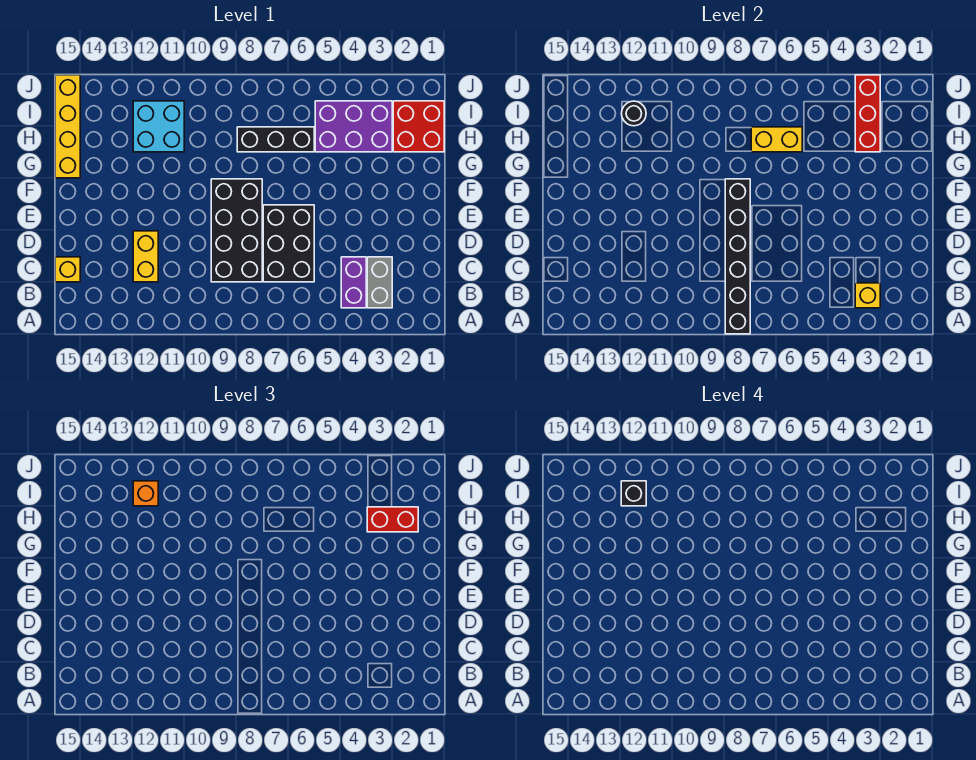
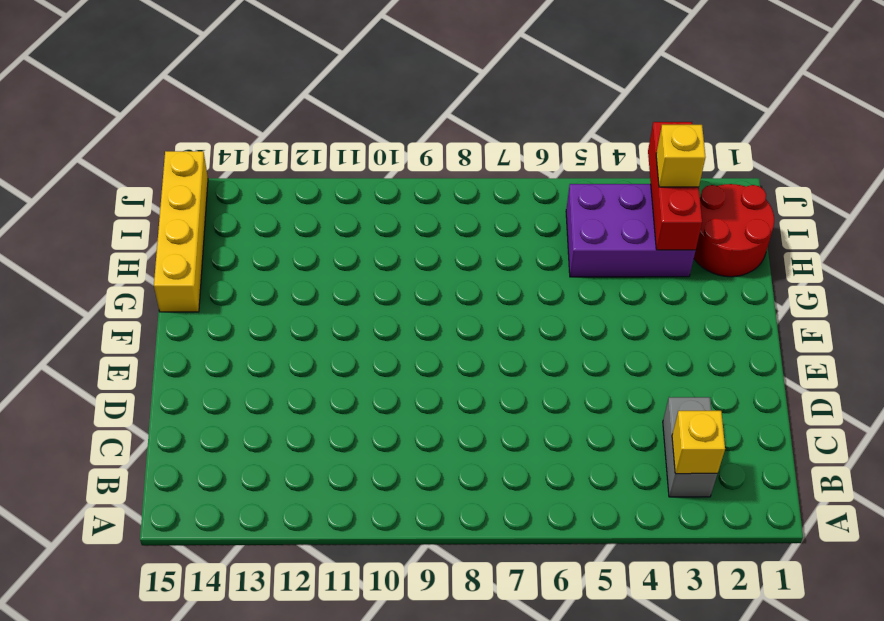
red 2x2 round brick [694,184,774,277] -> red 2x2 brick [393,101,444,152]
yellow 1x1 brick [656,125,705,187] -> yellow 1x1 brick moved to [55,257,80,282]
none -> purple 1x2 brick [341,257,366,308]
none -> black 2x3 brick [263,205,314,282]
none -> black 2x4 brick [211,179,262,282]

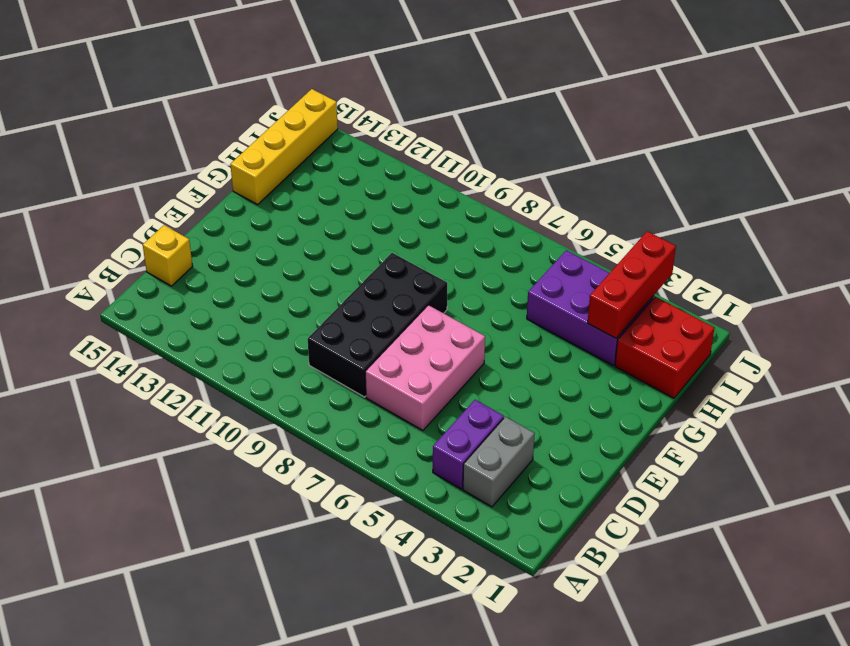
pink 2x3 brick [365,305,485,430] -> black 2x3 brick [263,205,314,282]
none -> yellow 1x2 brick [133,231,158,282]
none -> black 1x3 brick [237,127,314,152]
none -> cyan 2x2 brick [133,101,184,152]

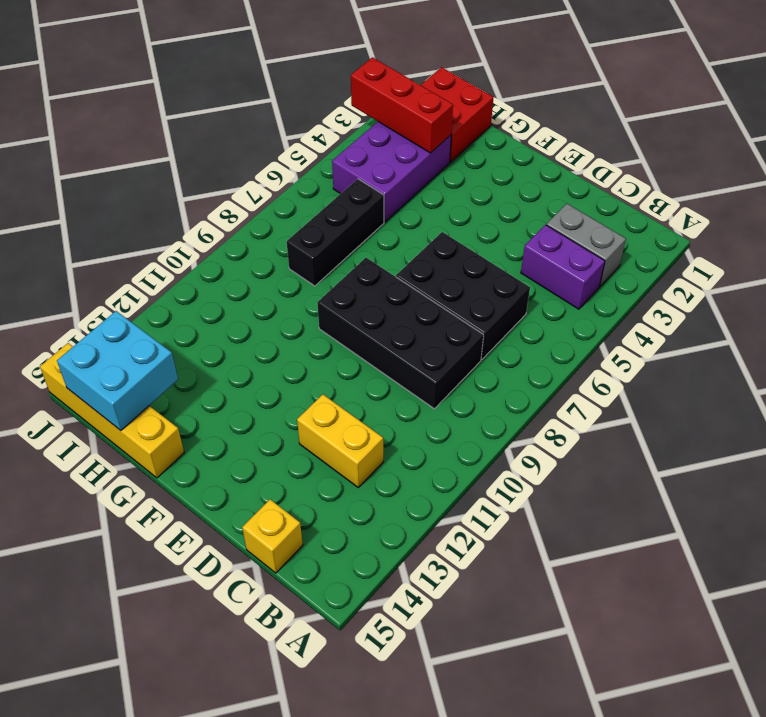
cyan 2x2 brick [57,311,178,430] -> cyan 2x2 brick moved to [133,101,184,152]
none -> black 1x6 brick [725,179,750,334]
none -> yellow 1x1 brick [855,283,880,308]
none -> yellow 1x2 brick [751,127,802,152]

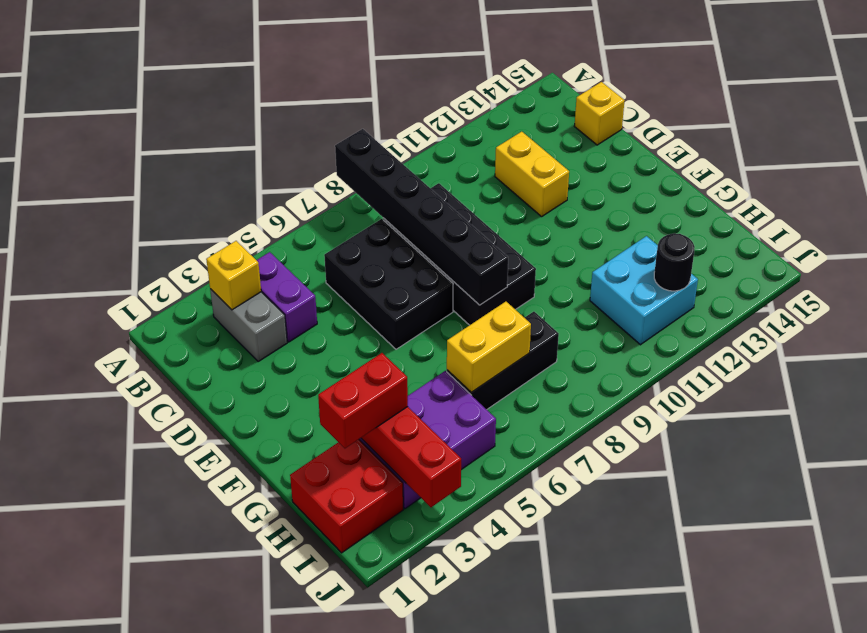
none -> yellow 1x4 brick [55,75,80,178]
none -> orange 1x1 brick [133,481,158,506]
none -> black 1x1 brick [621,481,646,506]

